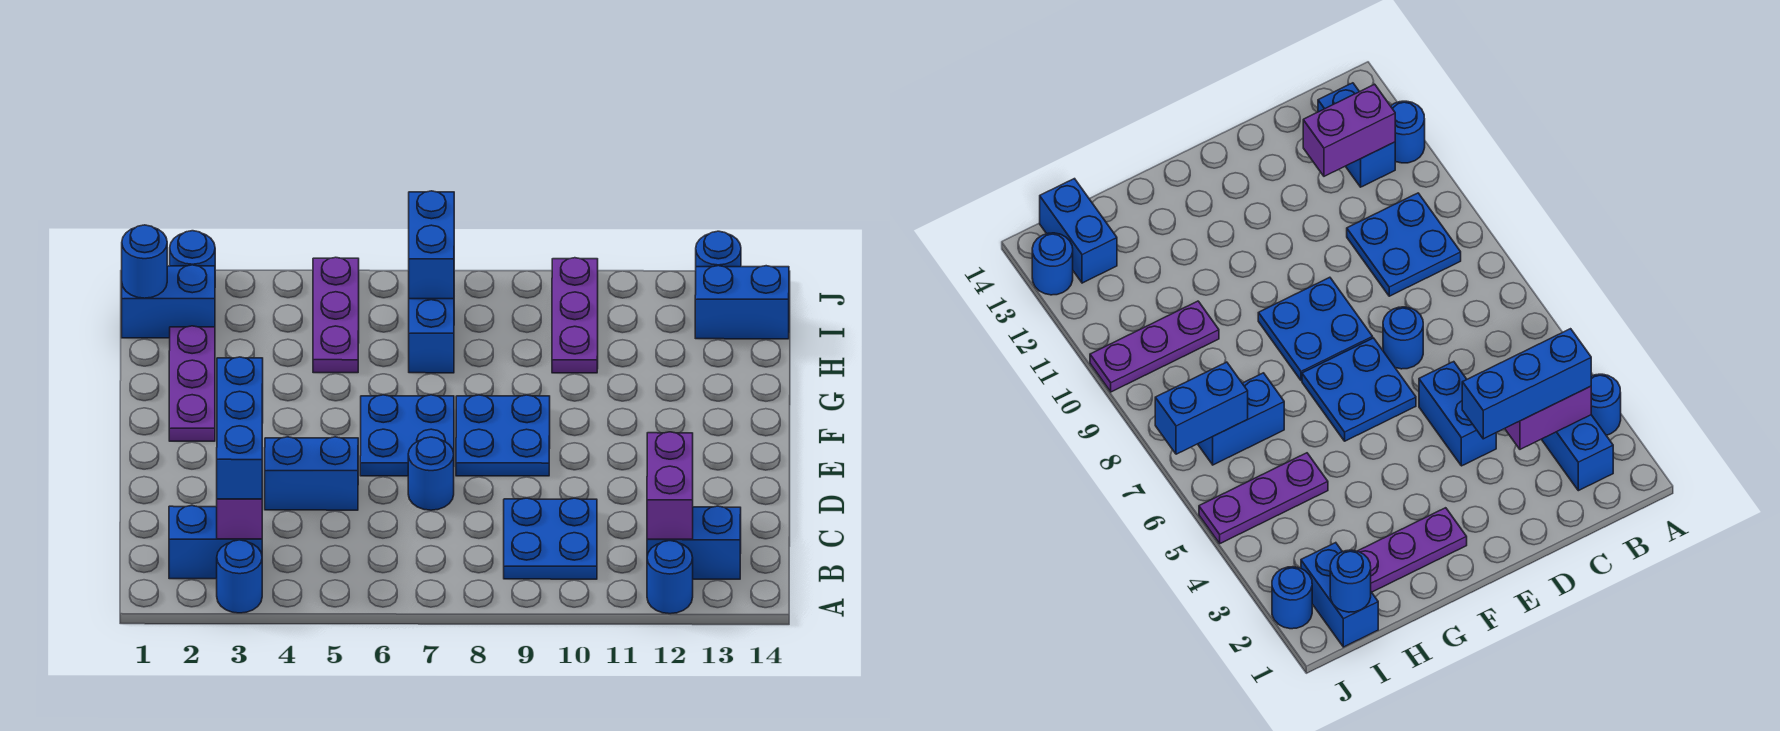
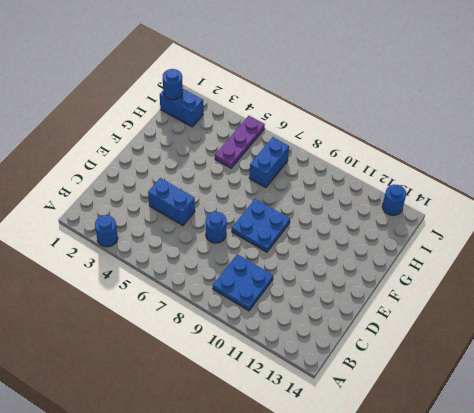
none -> blue 1x1 round brick [647,541,693,614]
none -> blue 1x2 brick [169,506,262,579]
none -> blue 1x2 brick [647,506,741,579]

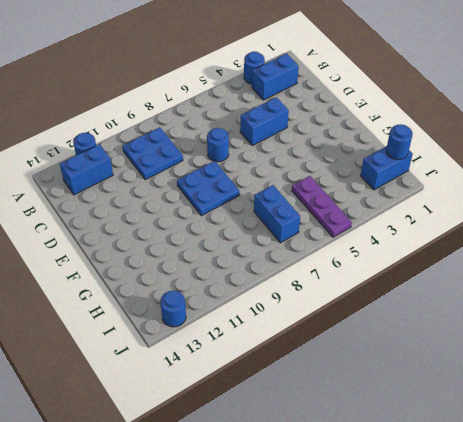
none -> blue 2x2 plate [360,395,454,476]
none -> purple 1x3 plate [169,326,215,441]
none -> purple 1x3 plate [552,258,598,373]

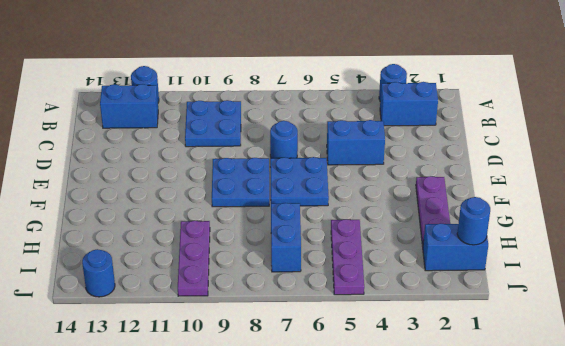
none -> blue 1x2 brick [695,266,789,339]
none -> blue 1x1 round brick [170,231,215,266]
none -> purple 1x2 brick [217,499,262,539]

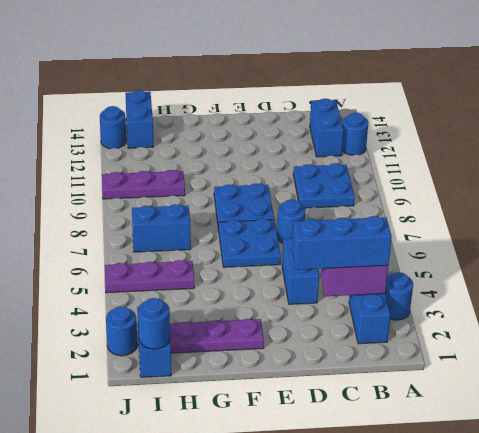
none -> purple 1x2 brick [647,432,693,539]
none -> blue 1x2 brick [409,191,454,299]

